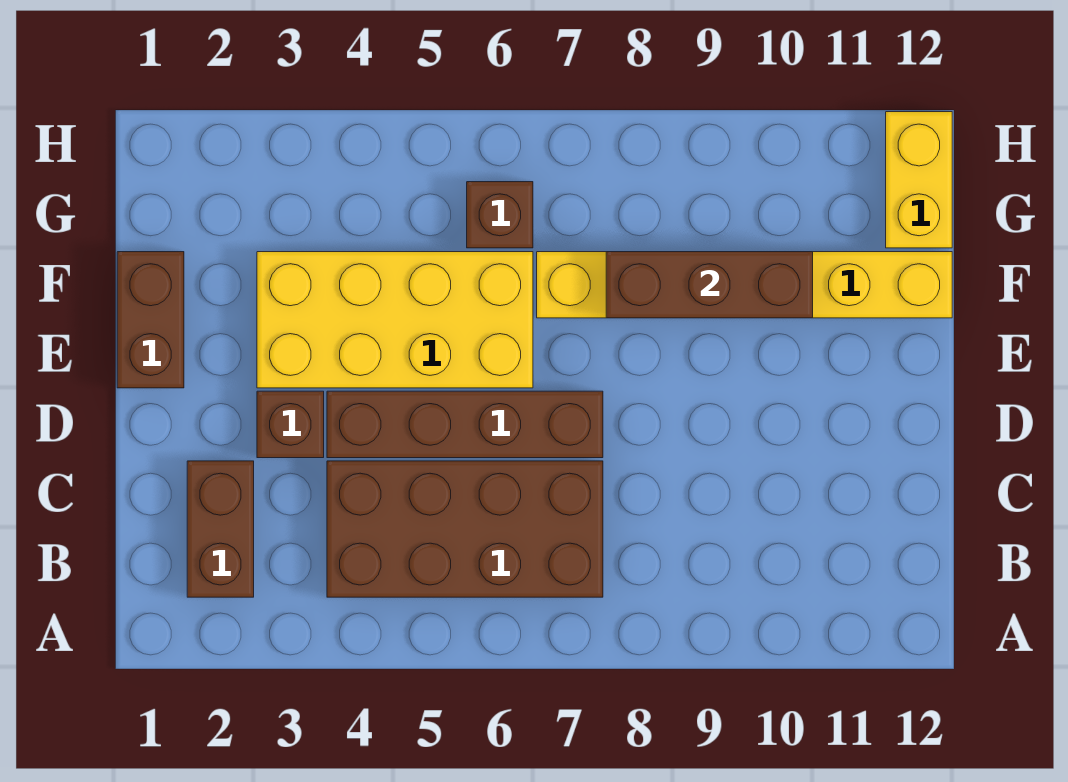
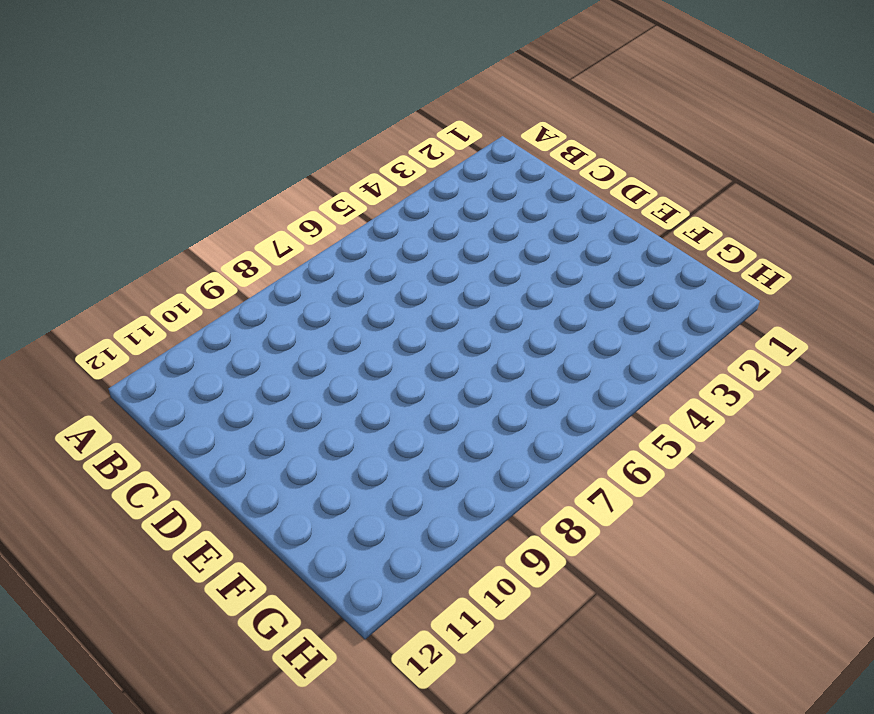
none -> brown 1x2 brick [187,461,254,597]
none -> brown 2x4 brick [327,461,603,597]

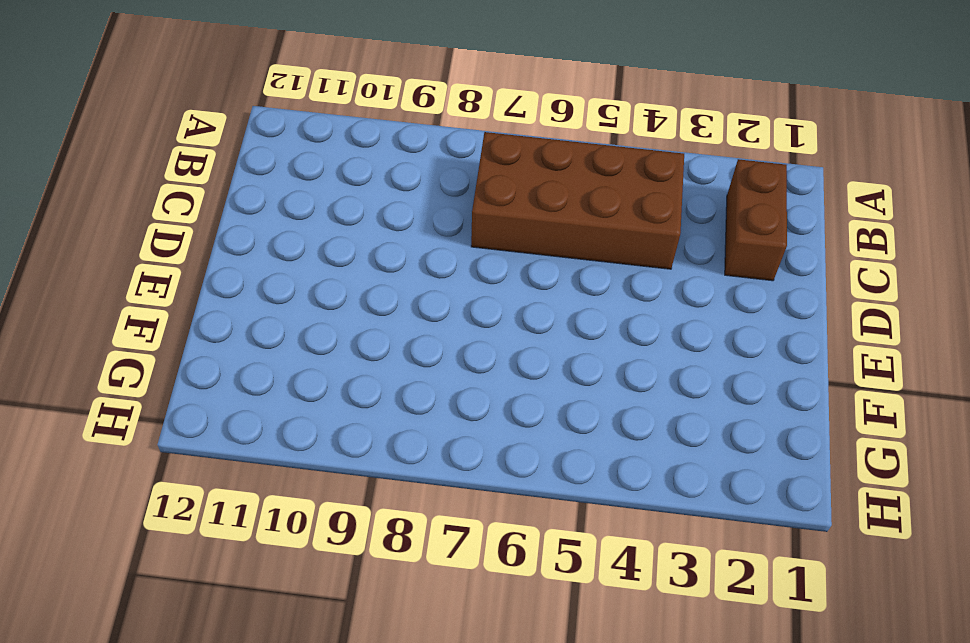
none -> brown 1x1 brick [257,391,324,458]
none -> brown 1x4 brick [327,391,603,458]

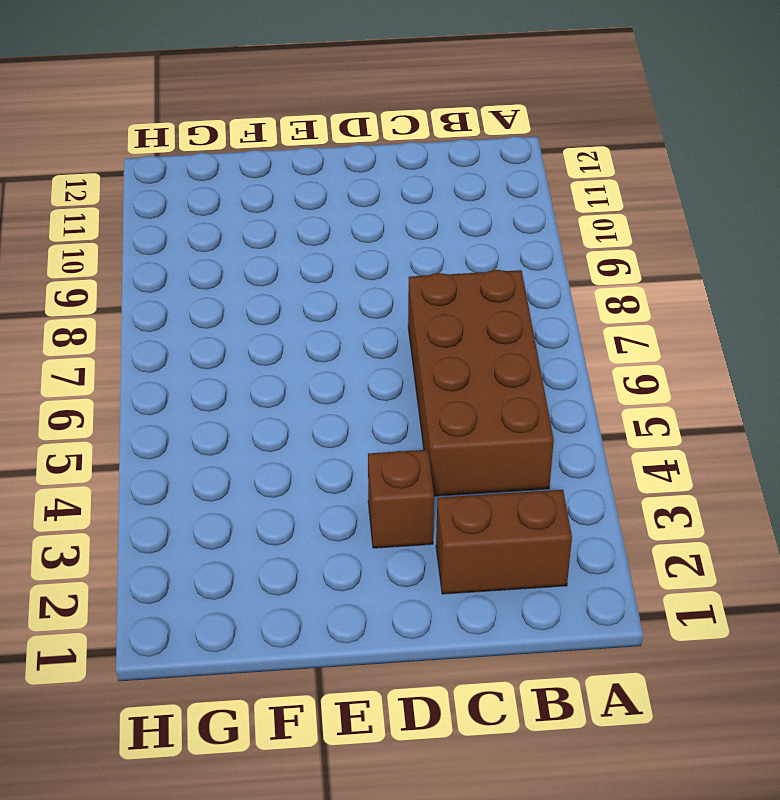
none -> brown 1x4 brick [327,391,603,458]
none -> brown 1x2 brick [117,252,184,388]

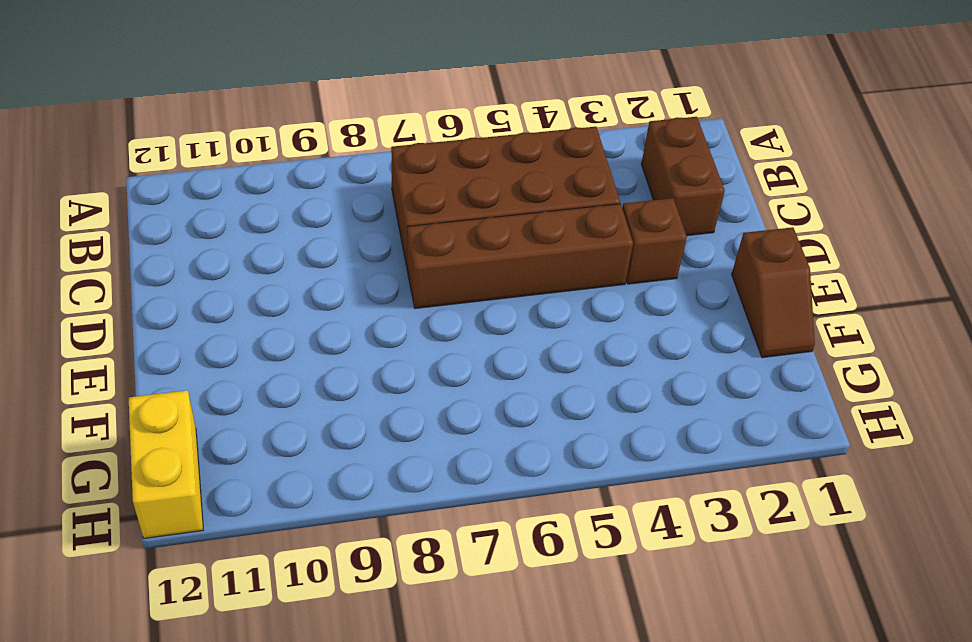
brown 1x2 slope [732,227,815,358] -> brown 1x2 brick [117,252,184,388]
none -> yellow 2x4 brick [257,252,533,388]
none -> yellow 1x6 brick [537,252,952,318]

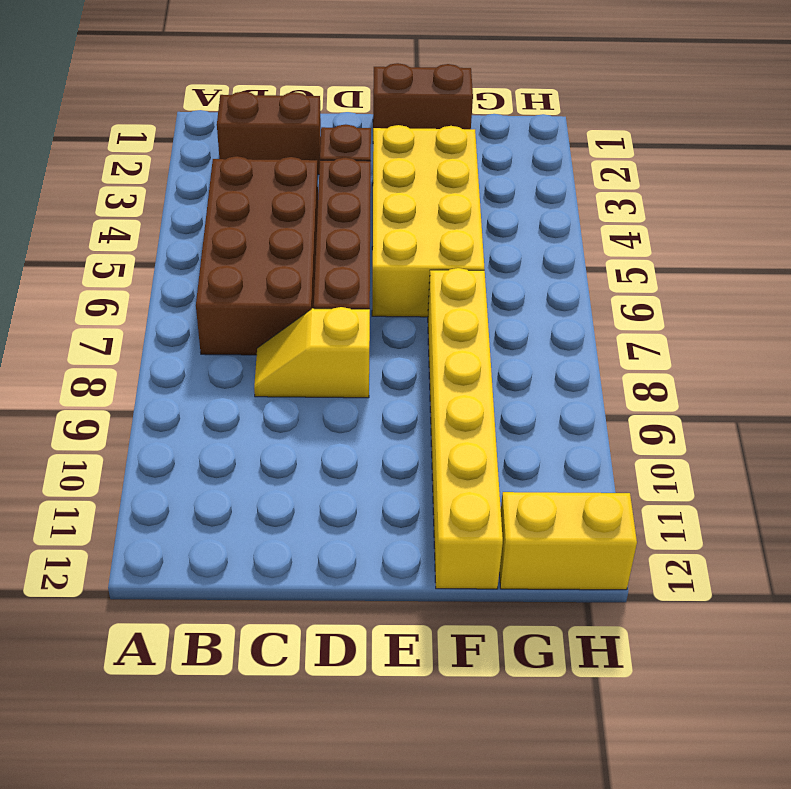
yellow 1x2 slope [254,307,370,398] -> none
none -> brown 1x1 brick [467,182,533,248]
none -> brown 1x3 brick [606,252,813,318]

